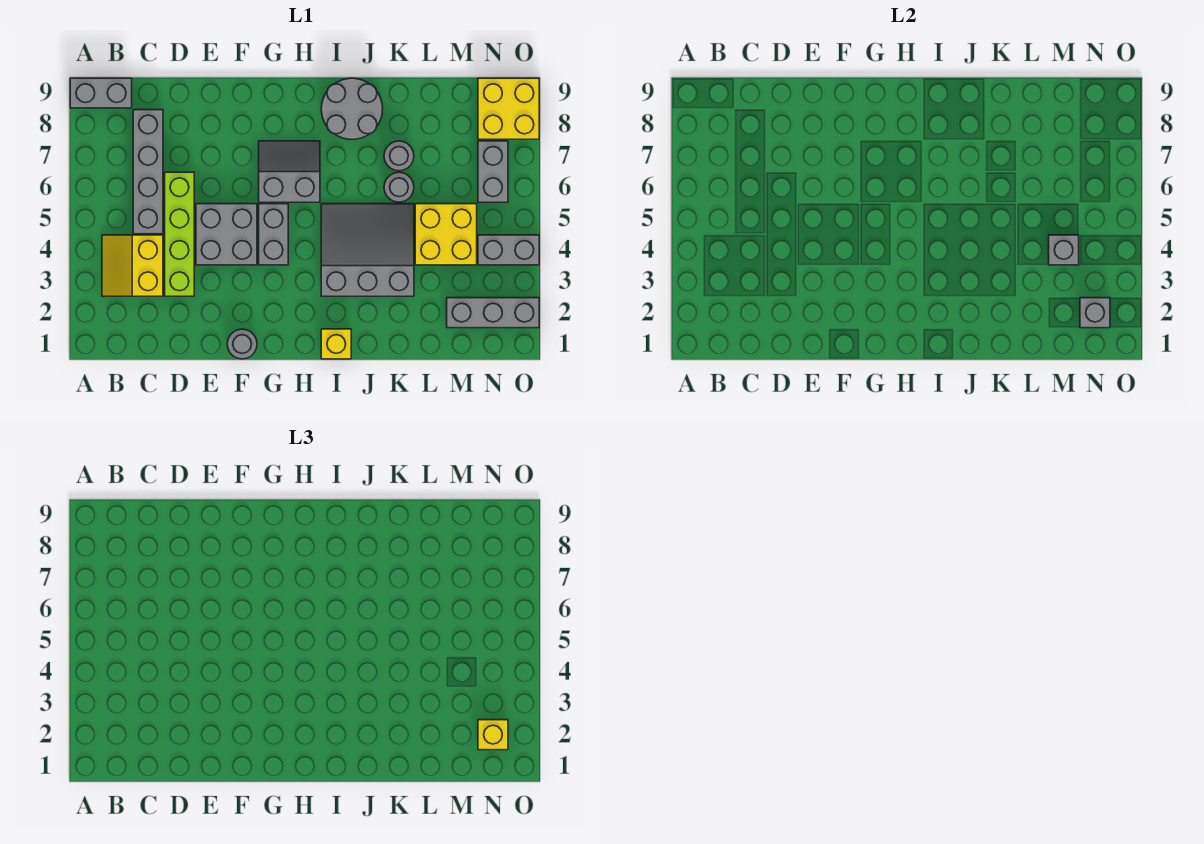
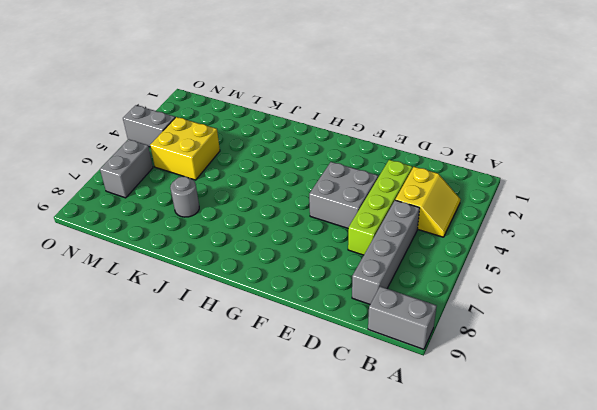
none -> grey 1x1 round brick [227,329,257,359]
none -> grey 1x2 brick [259,204,288,265]
none -> grey 2x2 slope [259,141,320,202]

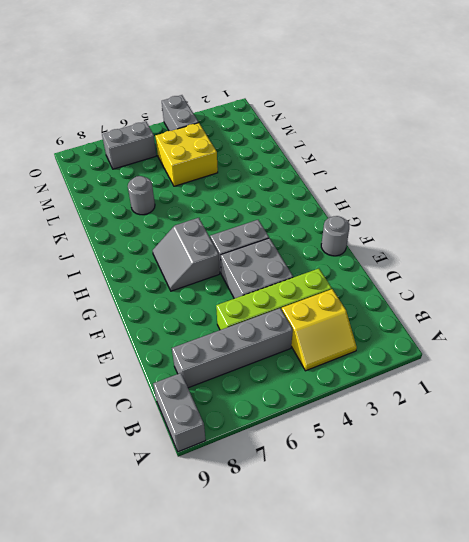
none -> yellow 1x1 brick [321,329,351,359]
none -> grey 3x3 slope [321,204,414,296]
none -> grey 2x2 round brick [321,78,383,139]

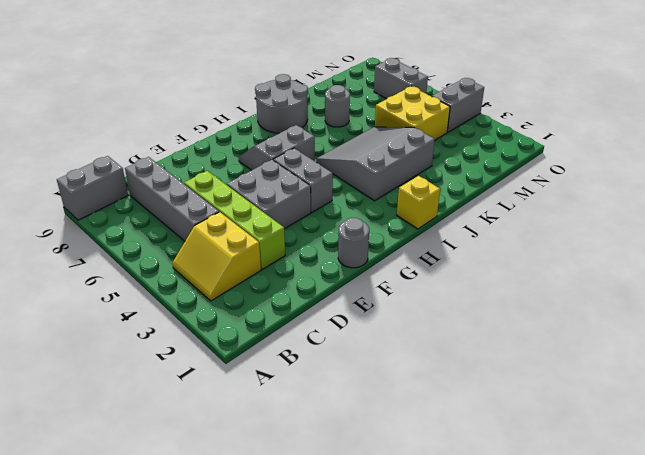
none -> grey 1x1 round brick [384,172,414,202]
none -> grey 1x3 brick [447,298,539,328]
none -> yellow 2x2 brick [478,78,539,139]

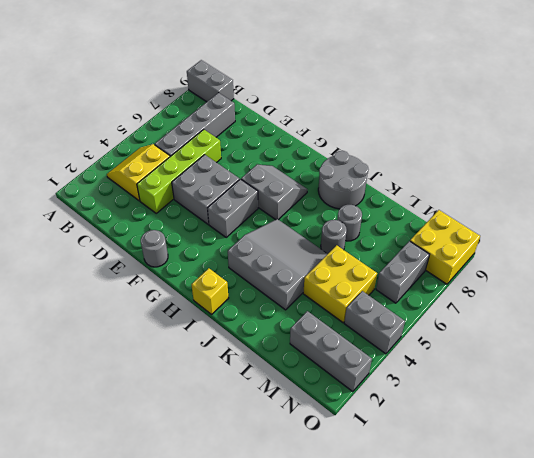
none -> grey 1x1 brick [1049,235,1079,265]
none -> grey 1x1 brick [1080,298,1110,328]
none -> yellow 1x1 brick [478,720,508,750]

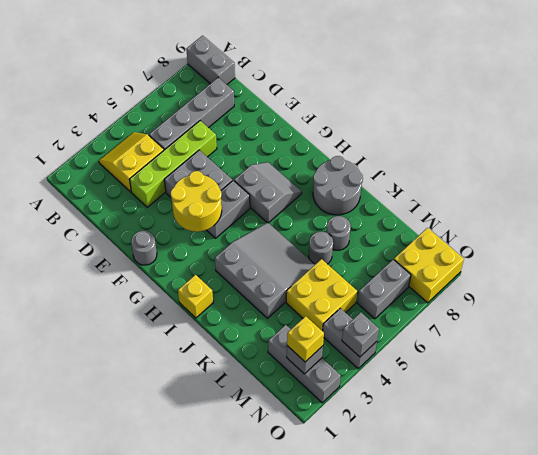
yellow 2x2 round brick [171,171,222,232] -> none
grey 1x1 brick [342,312,379,357] -> grey 1x1 brick moved to [1049,235,1079,265]

